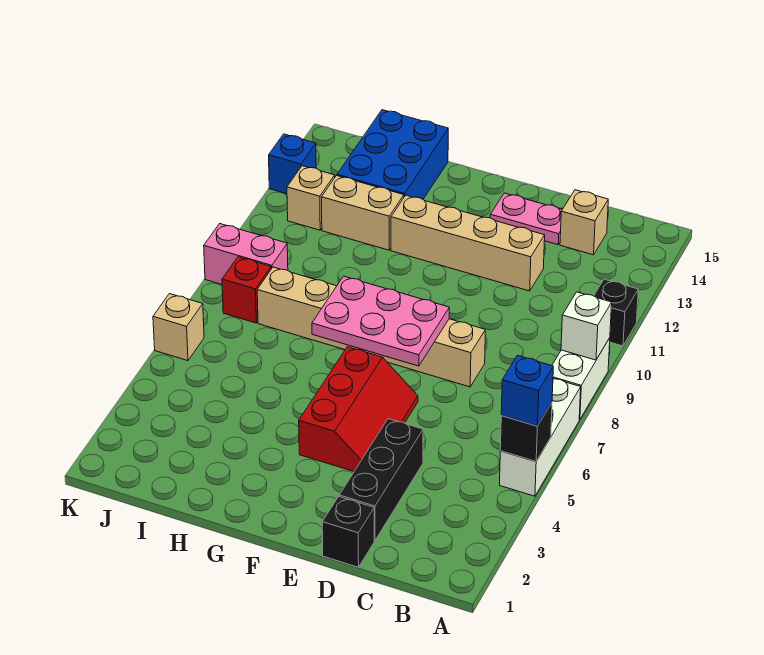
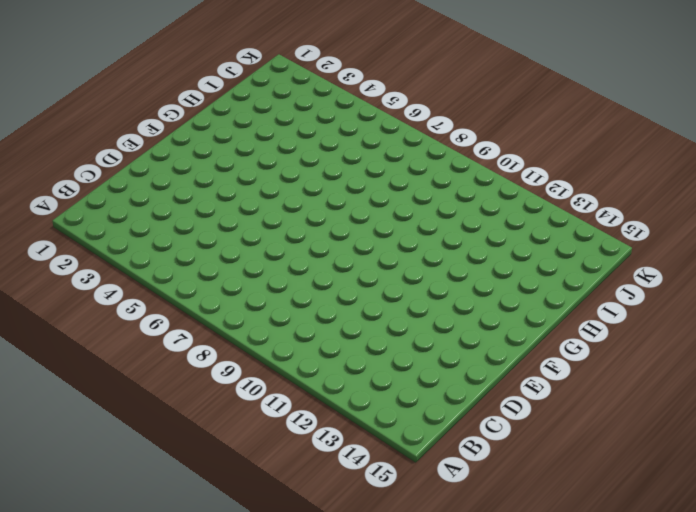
none -> white 1x3 brick [500,379,581,496]
none -> white 1x2 brick [552,338,610,420]
none -> black 1x1 brick [594,279,638,346]

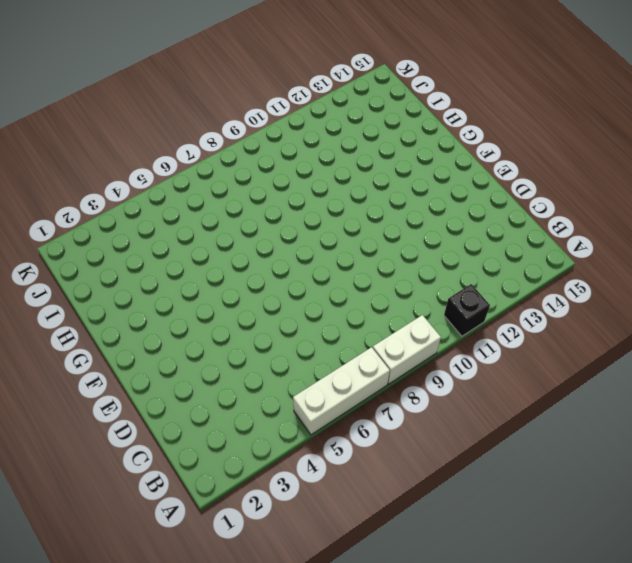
none -> tan 1x1 brick [560,190,608,255]
none -> black 1x1 brick [322,497,374,567]
none -> black 1x3 brick [339,419,423,540]

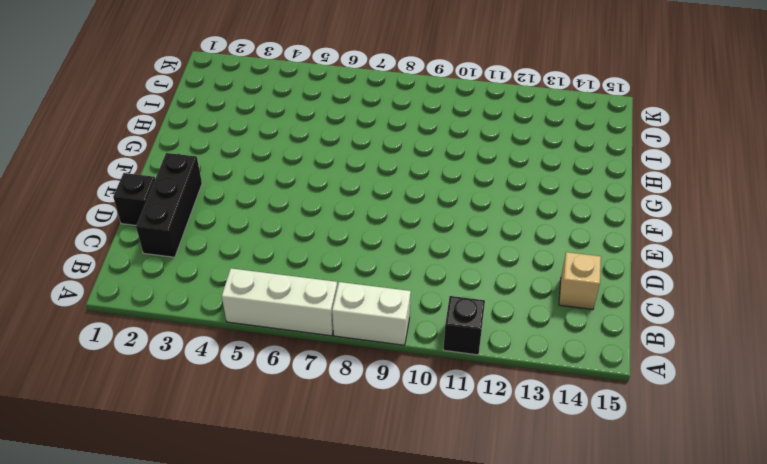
black 1x3 brick [136,153,202,257] -> black 1x3 brick turned to [339,419,423,540]
none -> tan 1x6 brick [257,267,485,387]
none -> tan 1x4 brick [391,195,545,291]
none -> pink 1x2 plate [490,193,562,245]

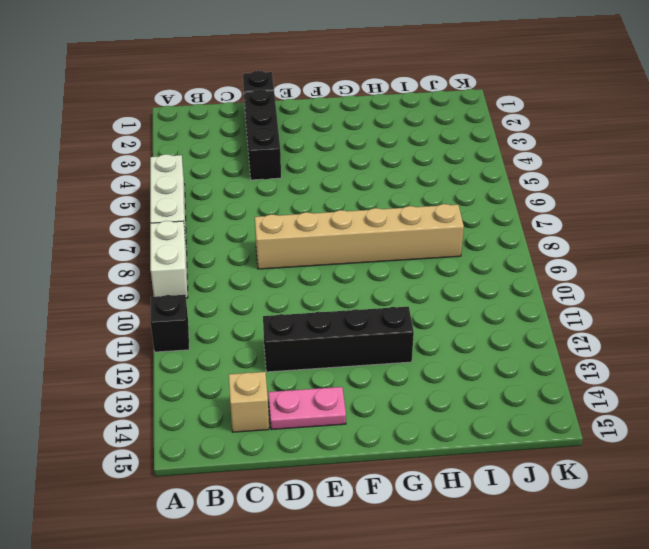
black 1x4 brick [263,307,414,372] -> tan 1x4 brick [391,195,545,291]
none -> red 2x3 slope [299,347,418,471]
none -> tan 1x2 brick [321,176,404,250]
none -> blue 2x3 brick [337,110,448,199]

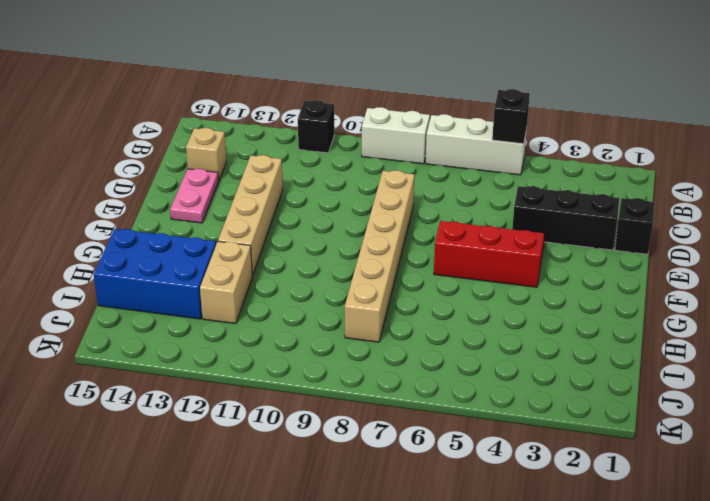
none -> red 1x1 brick [222,257,271,323]
none -> pink 1x2 brick [204,224,288,284]
none -> tan 1x1 brick [287,166,335,230]

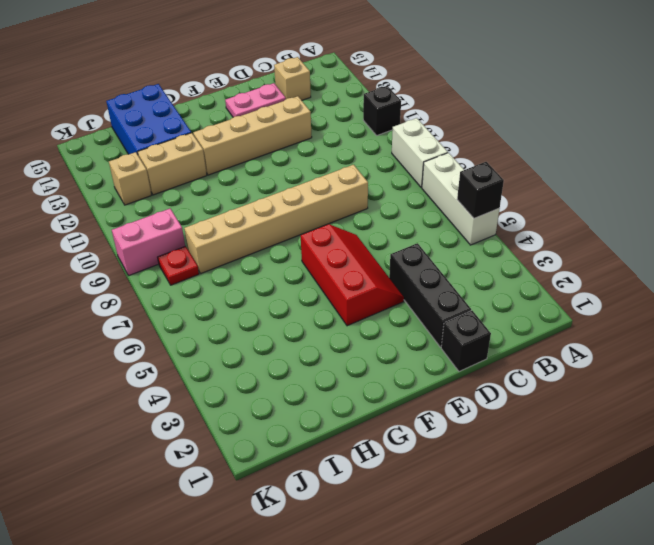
red 1x1 plate [158,246,199,285] -> red 1x1 brick [222,257,271,323]
none -> tan 1x1 brick [153,294,204,361]
none -> blue 1x1 brick [269,134,316,194]
none -> white 1x1 brick [561,292,612,360]

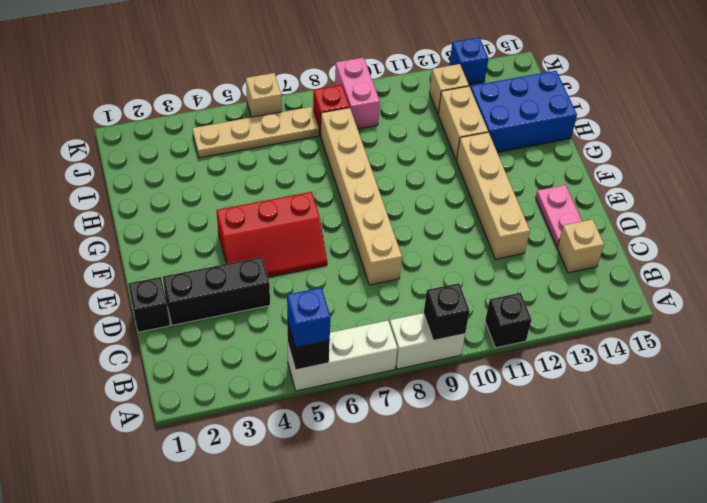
black 1x1 brick [424,283,470,340] -> white 1x1 brick [561,292,612,360]
tan 1x4 plate [192,107,319,158] -> none
none -> pink 2x3 plate [312,276,449,366]

